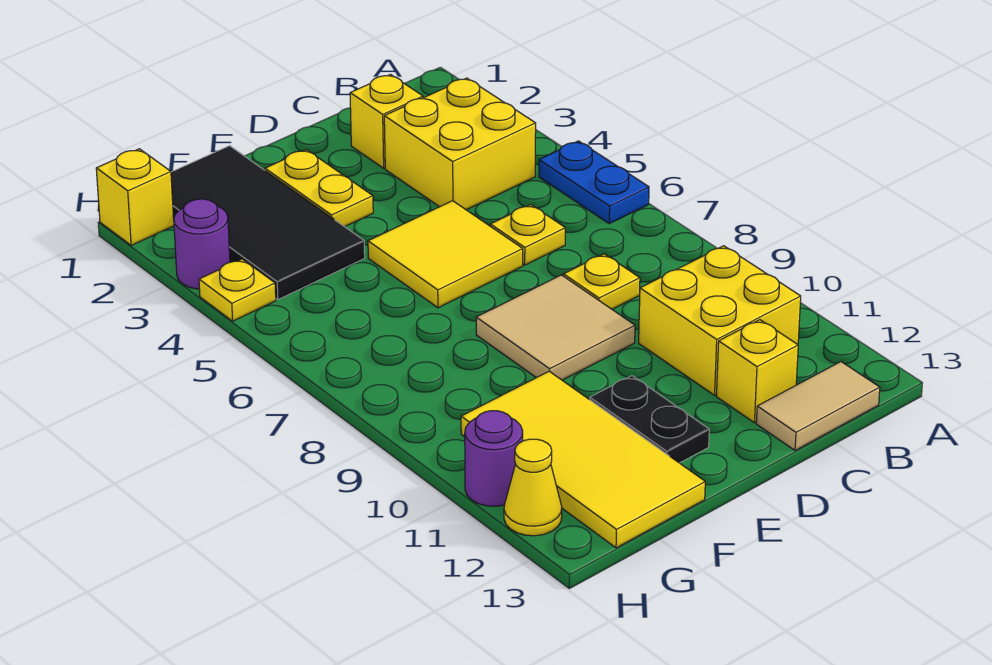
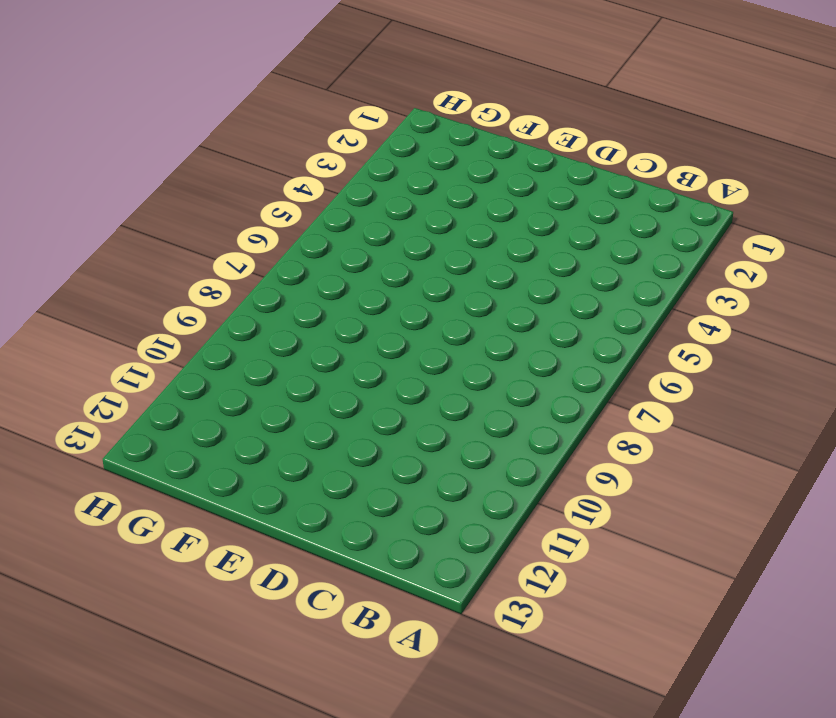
none -> blue 1x2 plate [539,141,649,224]
none -> yellow 2x2 brick [384,78,536,210]
none -> yellow 2x2 brick [639,246,801,395]

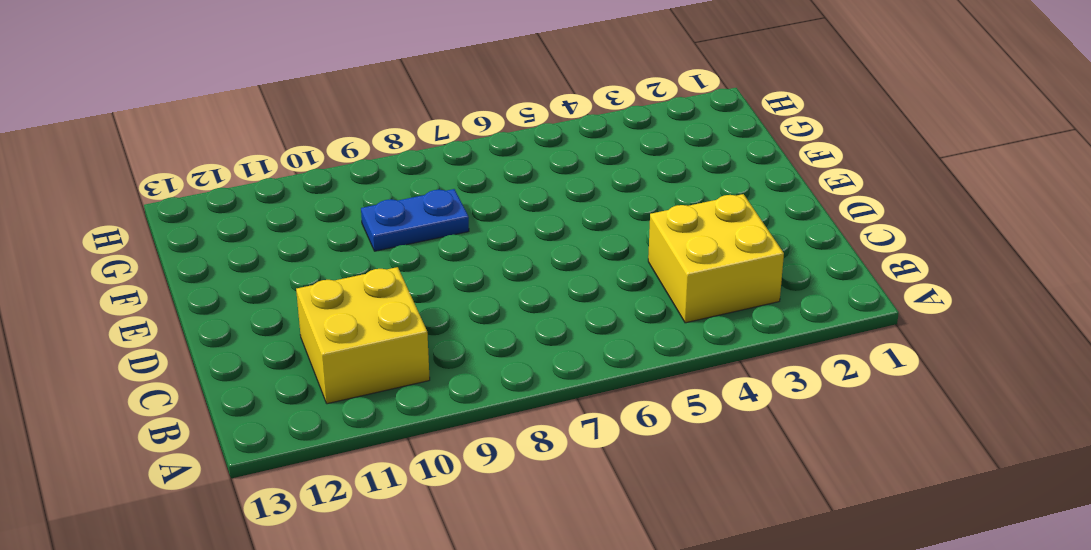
blue 1x2 plate [361,189,469,251] -> blue 1x2 plate moved to [539,141,649,224]
none -> tan 1x2 tile [756,362,880,451]
none -> yellow 1x1 brick [350,75,423,168]
none -> yellow 1x1 plate [490,205,565,265]

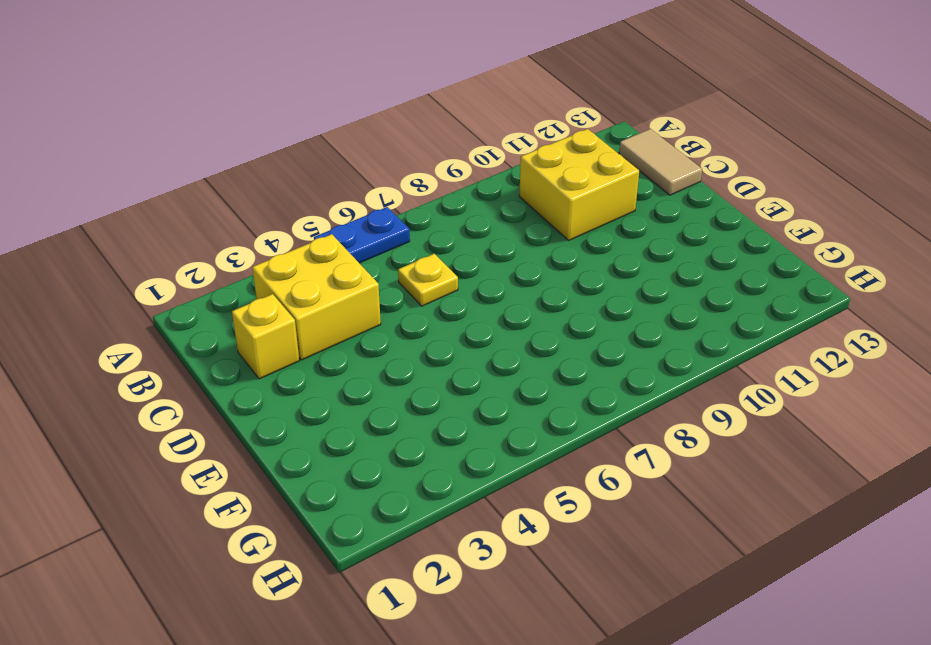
none -> yellow 1x1 plate [563,254,640,309]
none -> yellow 1x1 brick [716,320,798,423]
none -> yellow 2x2 tile [368,201,523,308]

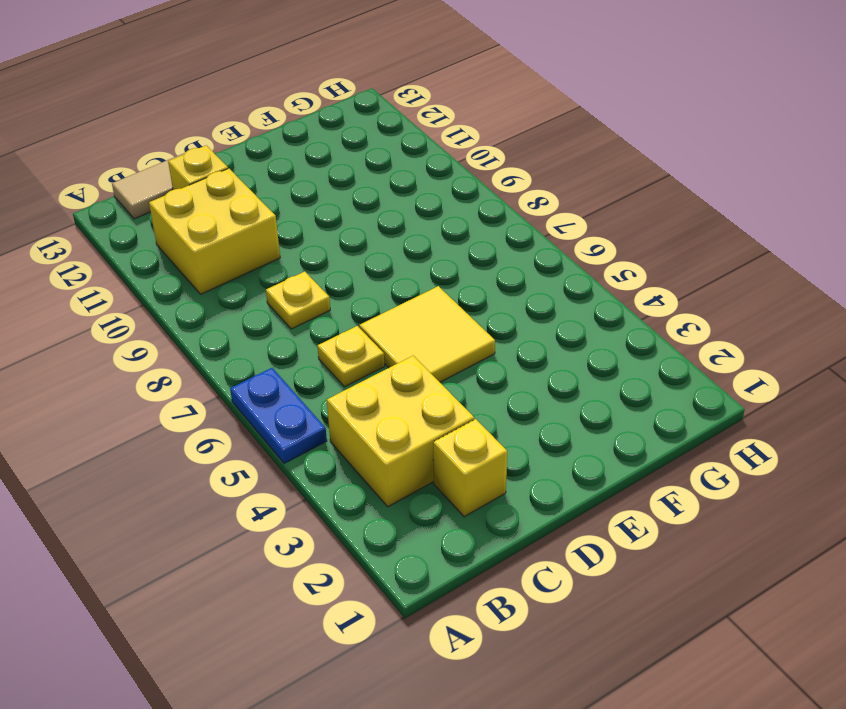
none -> tan 2x2 tile [476,275,635,380]
none -> yellow 1x2 plate [265,150,373,227]
none -> black 1x2 plate [590,376,709,463]

